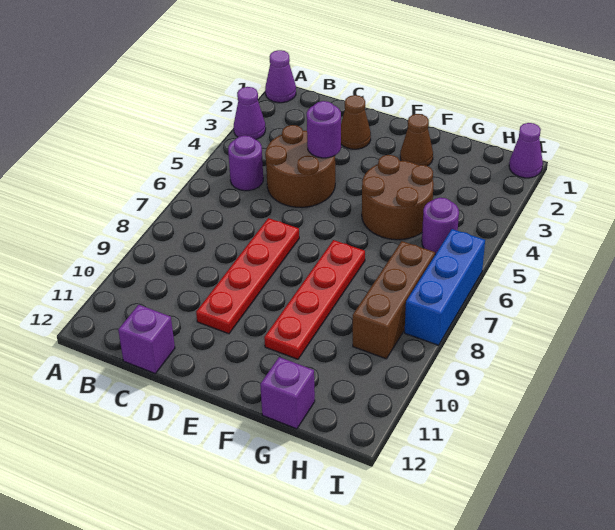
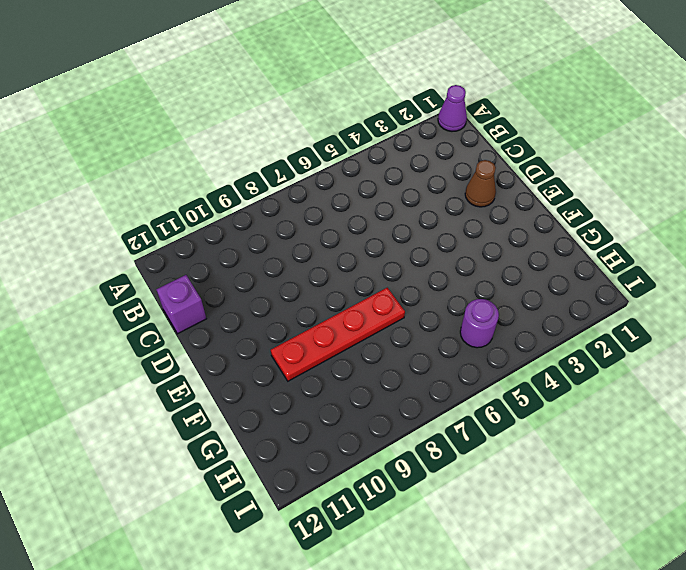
none -> purple 1x1 cone [234,87,266,139]
none -> purple 1x1 round brick [228,136,263,191]
none -> brown 2x2 round brick [265,125,335,207]

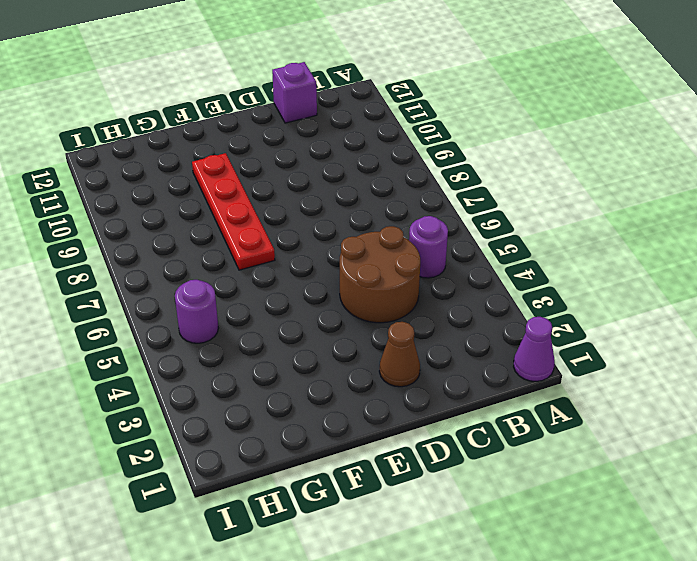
none -> purple 1x1 cone [234,87,266,139]
none -> red 1x4 plate [196,218,299,334]
none -> brown 1x1 cone [400,114,433,166]

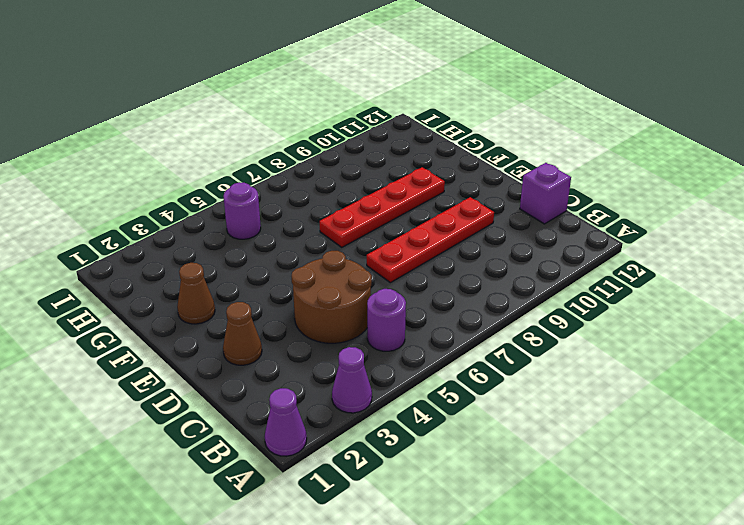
none -> brown 2x2 round brick [362,155,434,240]
none -> purple 1x1 brick [260,357,315,429]
none -> brown 1x3 brick [353,241,435,359]

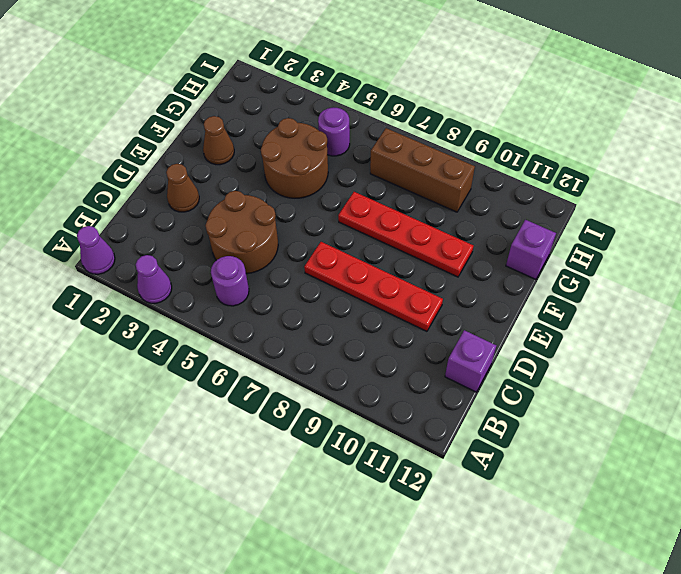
none -> purple 1x1 cone [509,123,543,178]
none -> blue 1x3 brick [405,229,485,345]
none -> purple 1x1 round brick [307,101,341,158]

